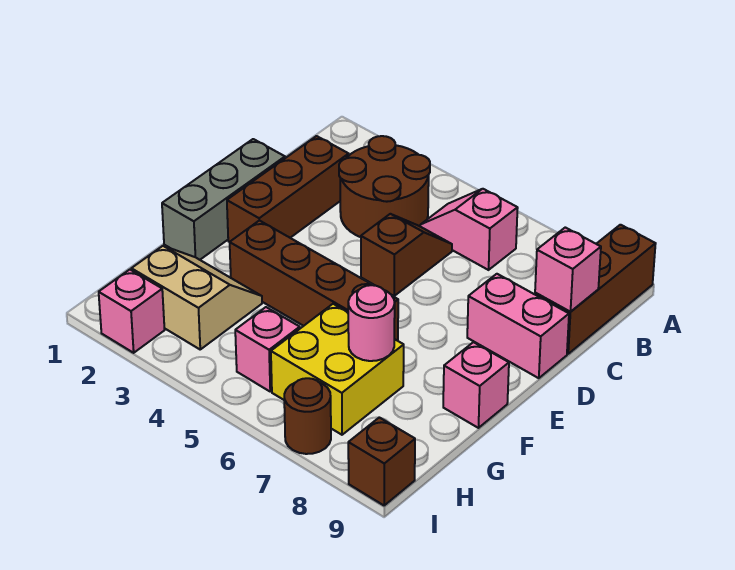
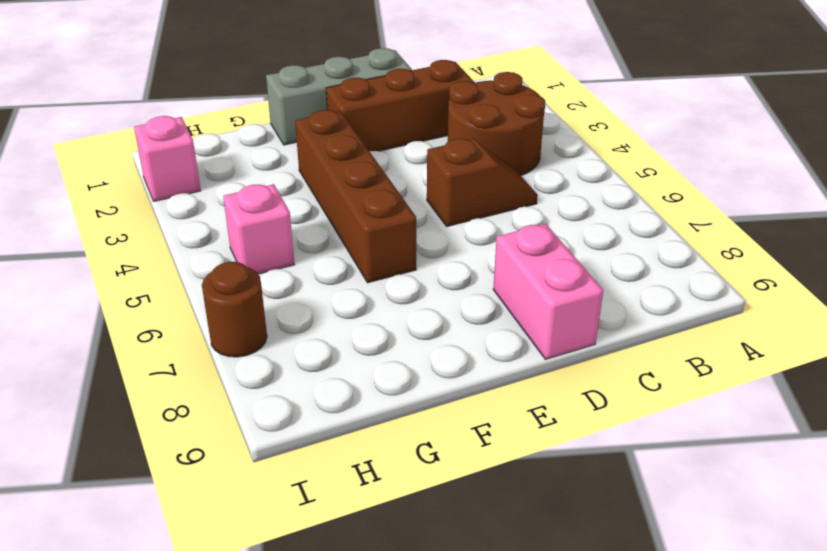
none -> brown 1x3 brick [535,225,656,354]
none -> pink 1x2 slope [420,189,518,270]
none -> pink 1x1 brick [443,342,509,428]

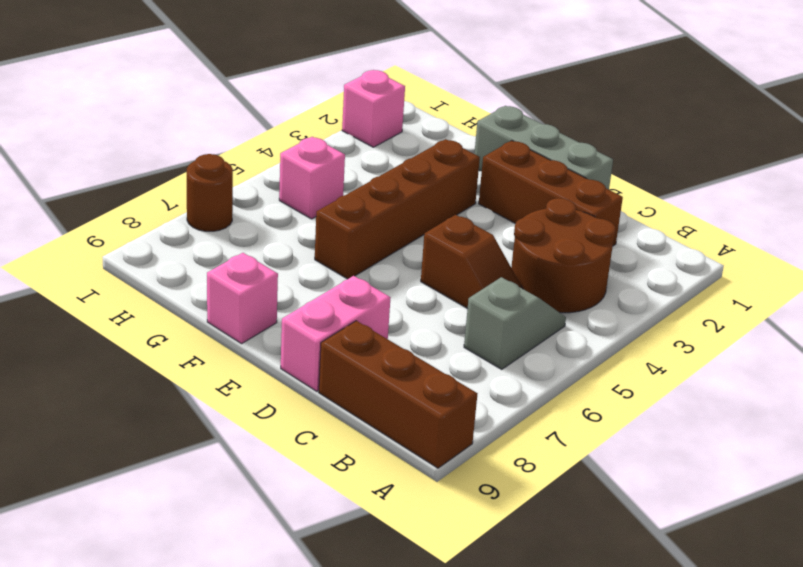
grey 1x2 slope [464,277,566,369] -> pink 1x2 slope [420,189,518,270]
none -> tan 2x2 slope [131,246,262,349]
none -> yellow 2x2 brick [271,304,404,435]
none -> brown 1x1 brick [348,417,415,505]

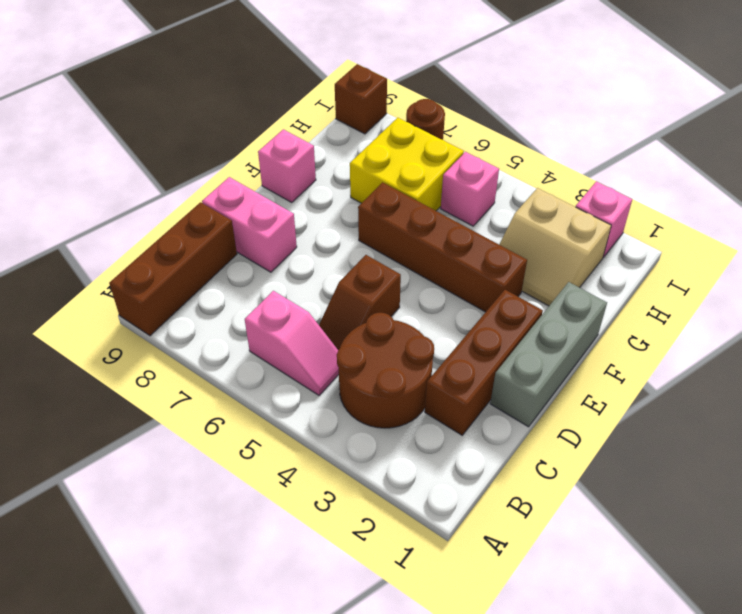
none -> pink 1x1 brick [535,227,601,312]
none -> pink 1x1 round brick [348,285,395,361]

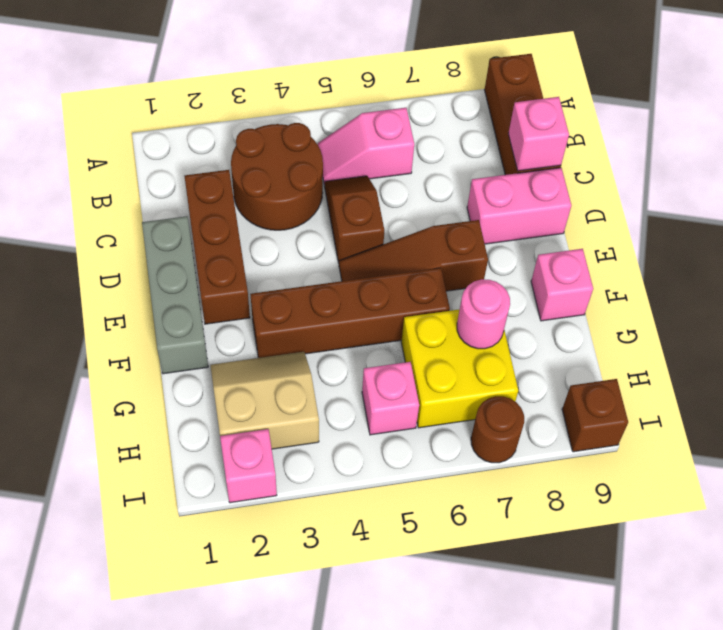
brown 1x3 slope [339,220,488,291] -> none

